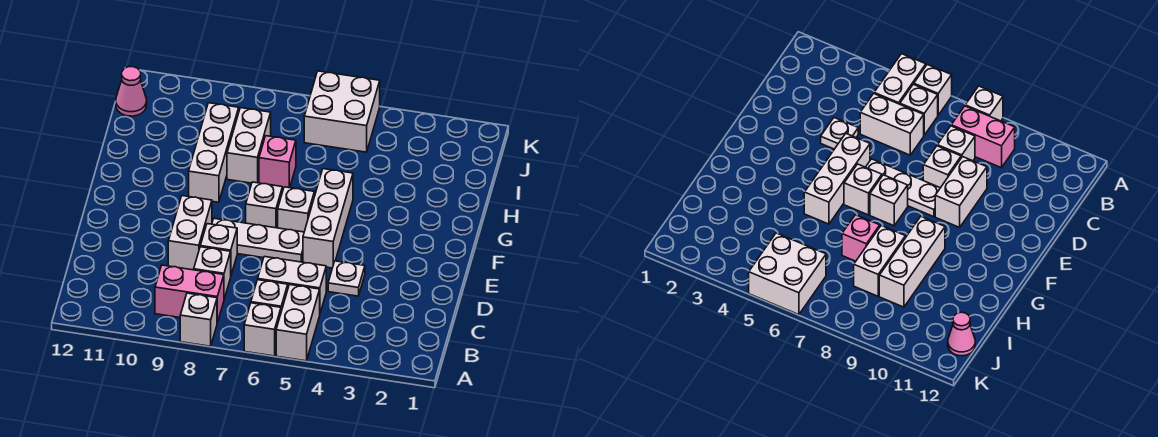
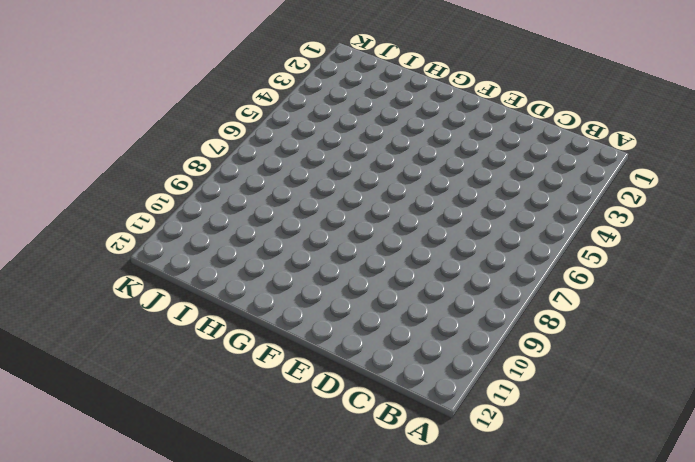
none -> white 1x2 brick [276,285,320,361]
none -> white 1x1 brick [244,303,281,356]
none -> white 1x1 brick [180,293,217,346]

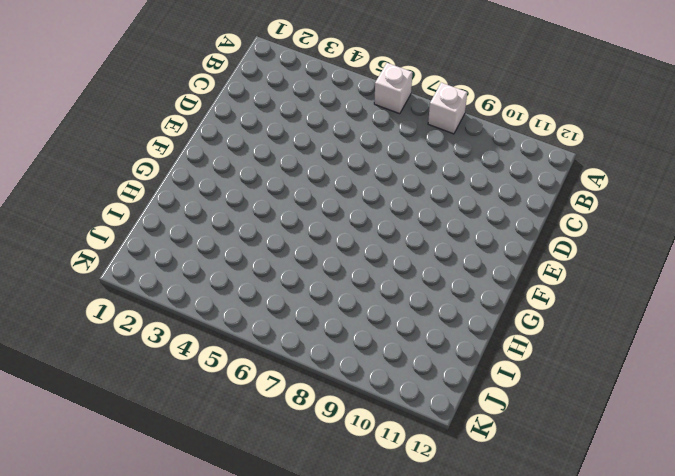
none -> white 1x2 brick [276,285,320,361]
none -> white 1x1 brick [251,280,288,311]
none -> pink 1x2 brick [155,265,224,323]

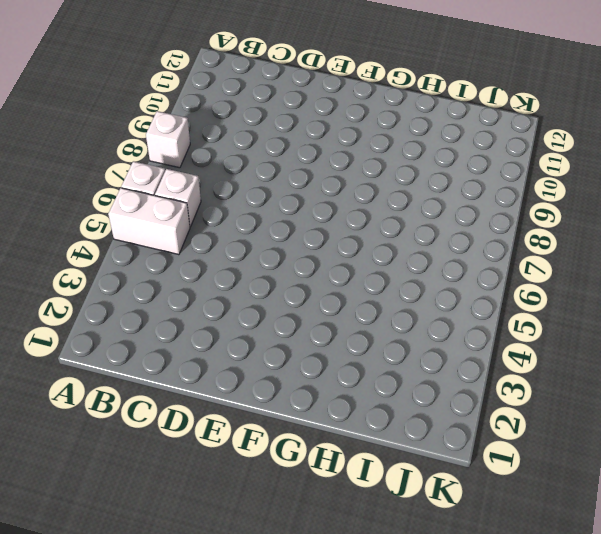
none -> pink 1x2 brick [155,265,224,323]
none -> white 1x2 brick [258,257,326,313]
none -> white 1x1 brick [194,247,231,299]

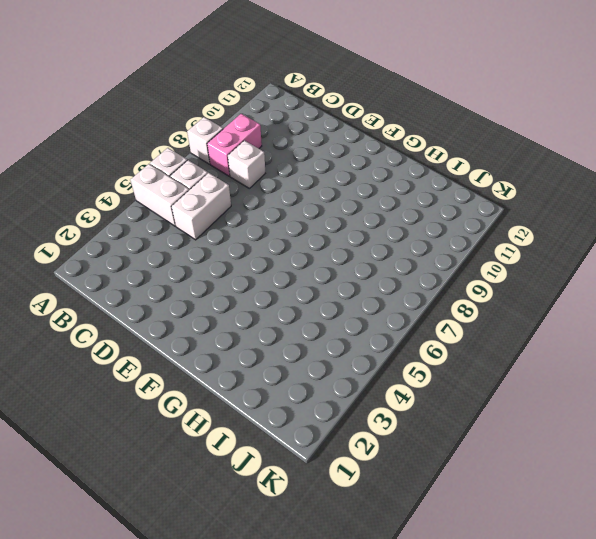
none -> white 1x1 plate [328,261,365,296]
none -> white 1x1 brick [200,224,237,275]
none -> white 1x2 brick [168,196,212,270]

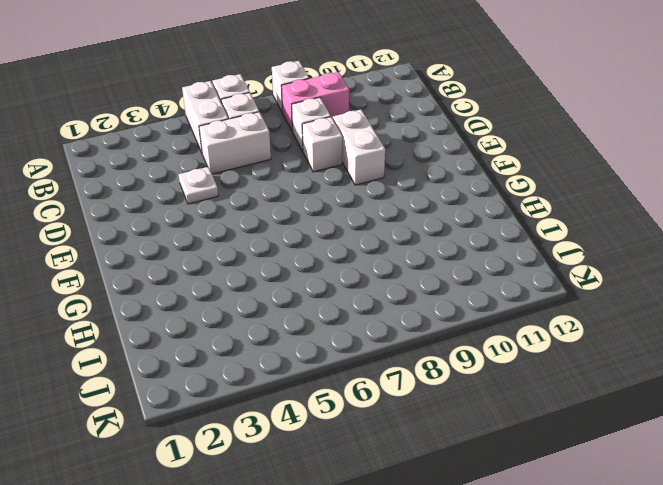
none -> white 1x3 brick [303,169,353,268]
none -> white 1x3 plate [212,218,304,262]
none -> white 1x1 brick [278,187,314,232]

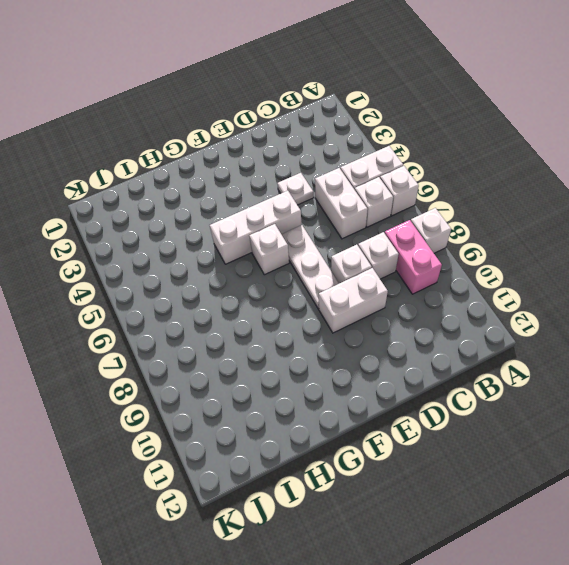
none -> white 1x1 brick [246,182,282,228]
none -> white 1x3 brick [189,103,239,202]
none -> pink 1x1 brick [259,136,296,188]

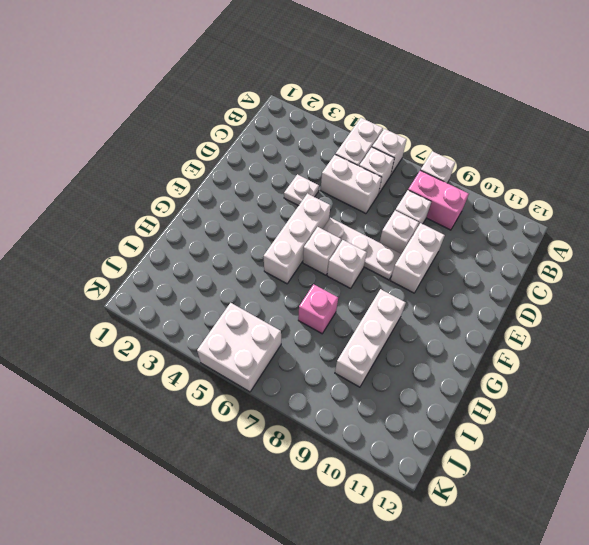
none -> white 1x2 brick [227,108,271,183]
none -> pink 1x1 cone [116,67,147,116]

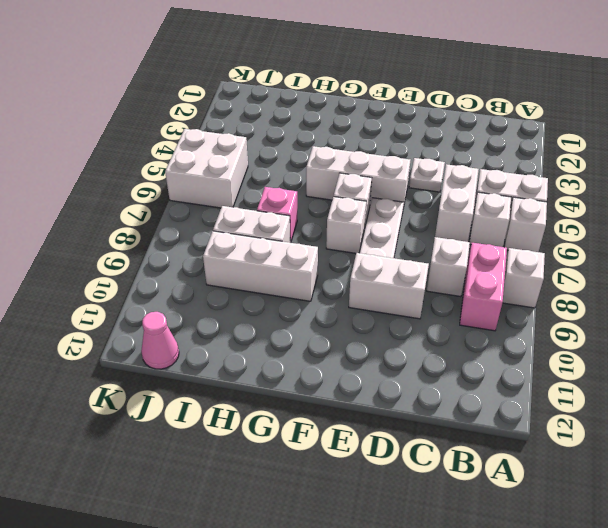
none -> white 1x1 brick [200,224,237,275]

